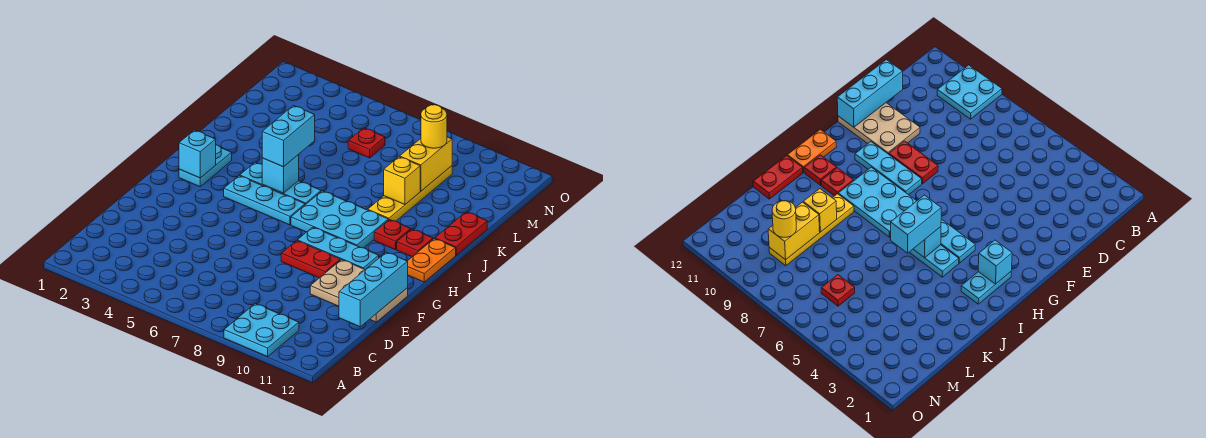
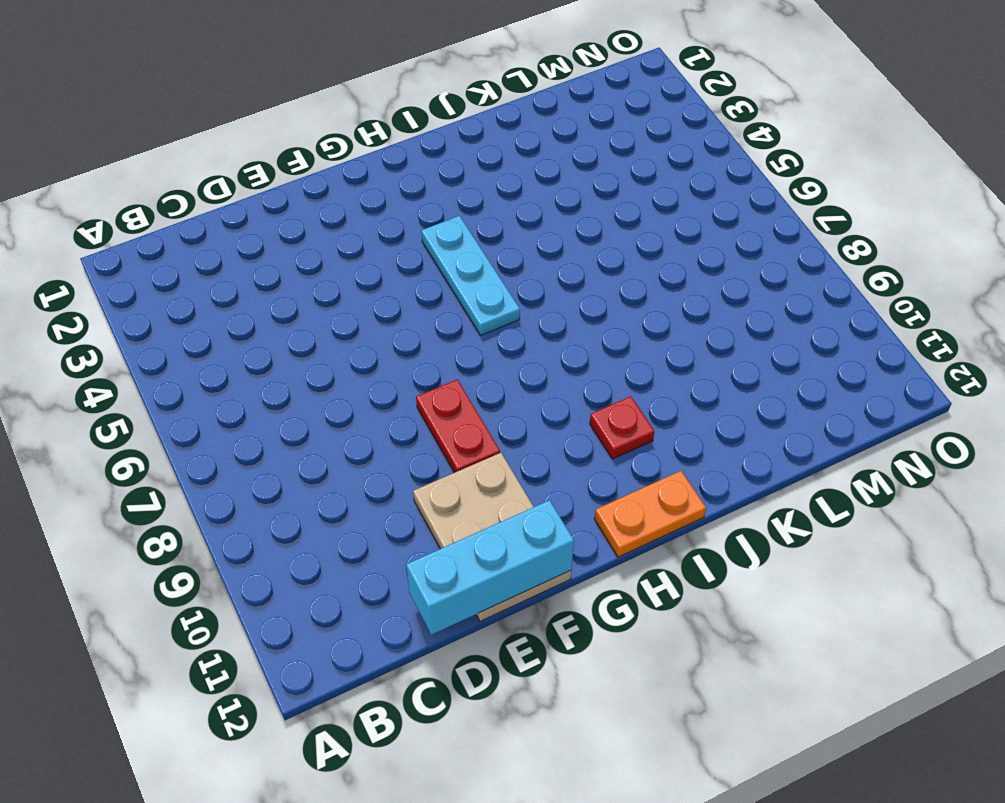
none -> cyan 2x2 plate [224,304,299,357]
none -> cyan 1x3 plate [297,227,379,270]
none -> cyan 1x2 plate [179,145,232,187]

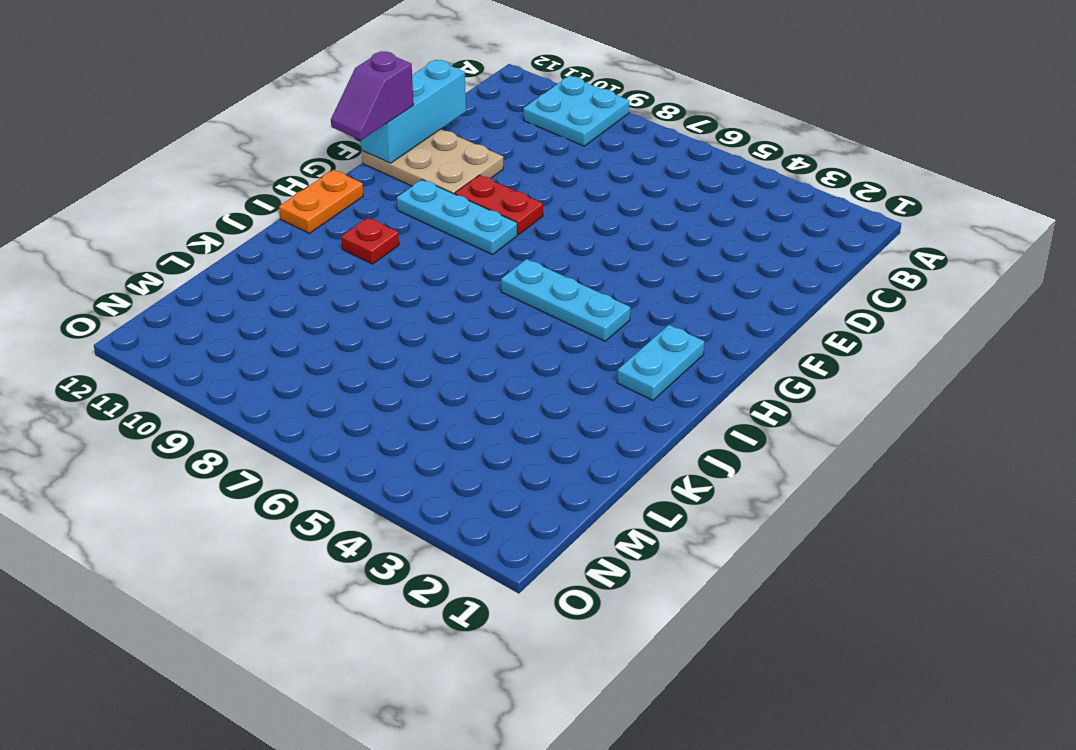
purple 1x2 slope [331,51,414,140] -> none
none -> cyan 2x3 plate [291,191,388,248]
none -> cyan 1x3 plate [240,162,321,205]
none -> red 1x1 plate [397,229,433,257]

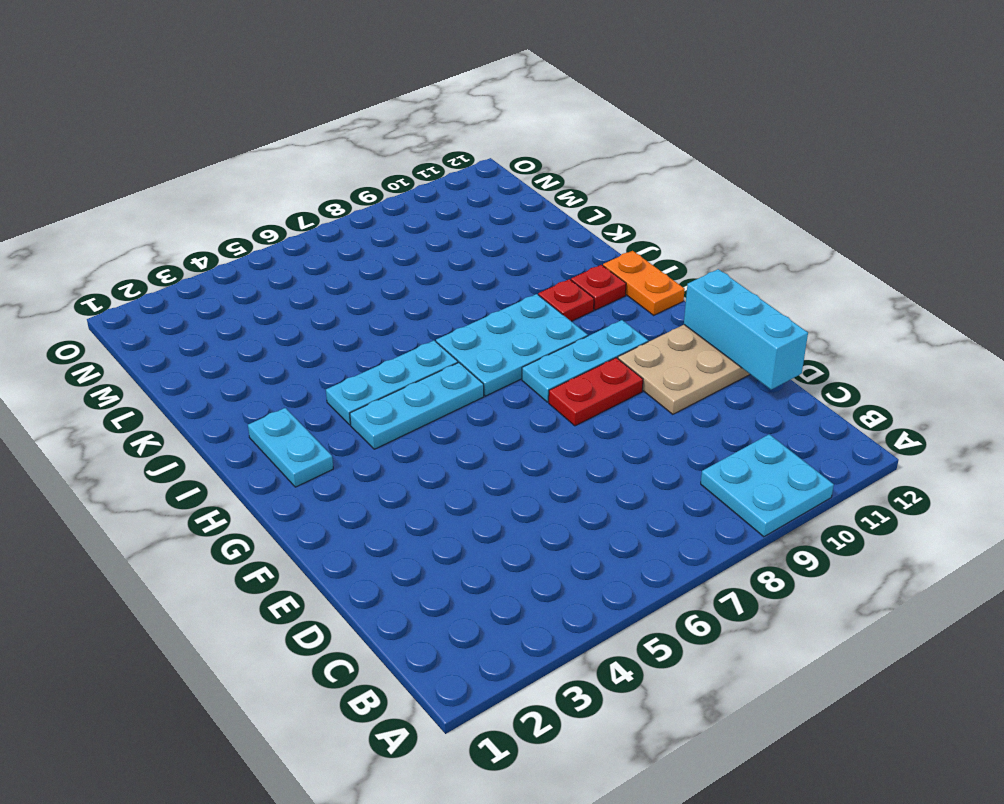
none -> yellow 1x4 plate [368,166,452,221]
none -> red 1x2 plate [435,212,487,255]
none -> red 1x1 plate [348,128,385,158]

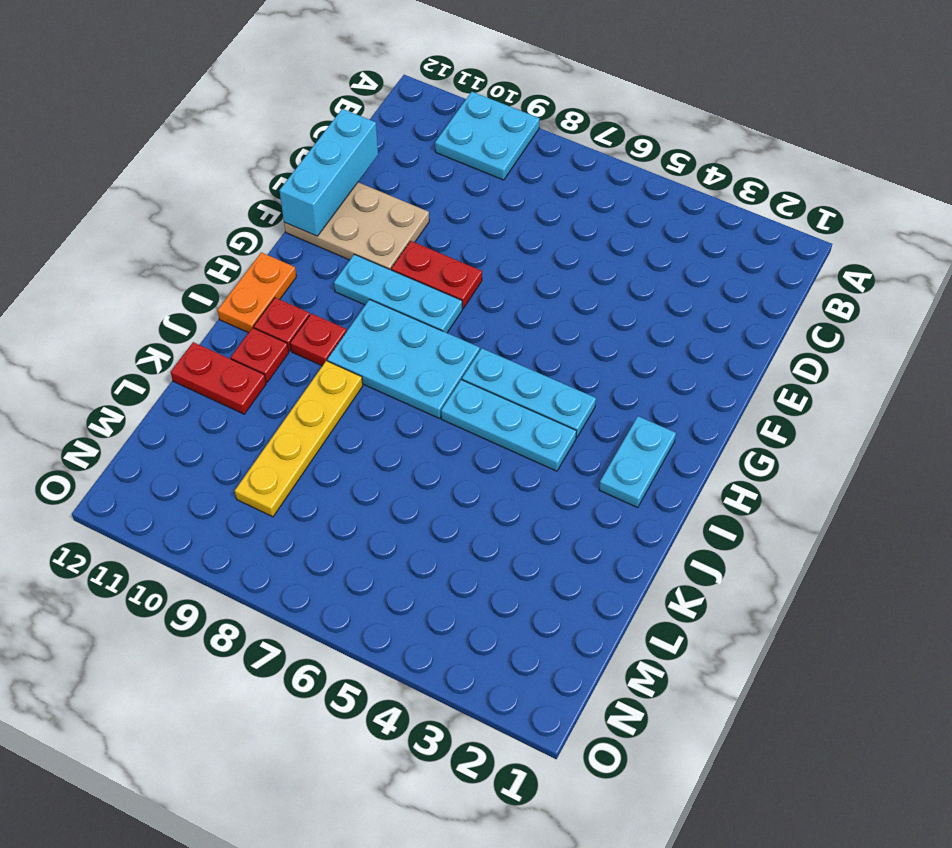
red 1x1 plate [231,328,289,382] -> red 1x1 plate moved to [348,128,385,158]
red 1x2 plate [171,342,266,414] -> red 1x2 plate turned to [435,212,487,255]
none -> cyan 1x1 brick [179,130,216,178]
none -> cyan 1x1 brick [262,155,299,193]
none -> yellow 1x1 brick [384,157,420,204]

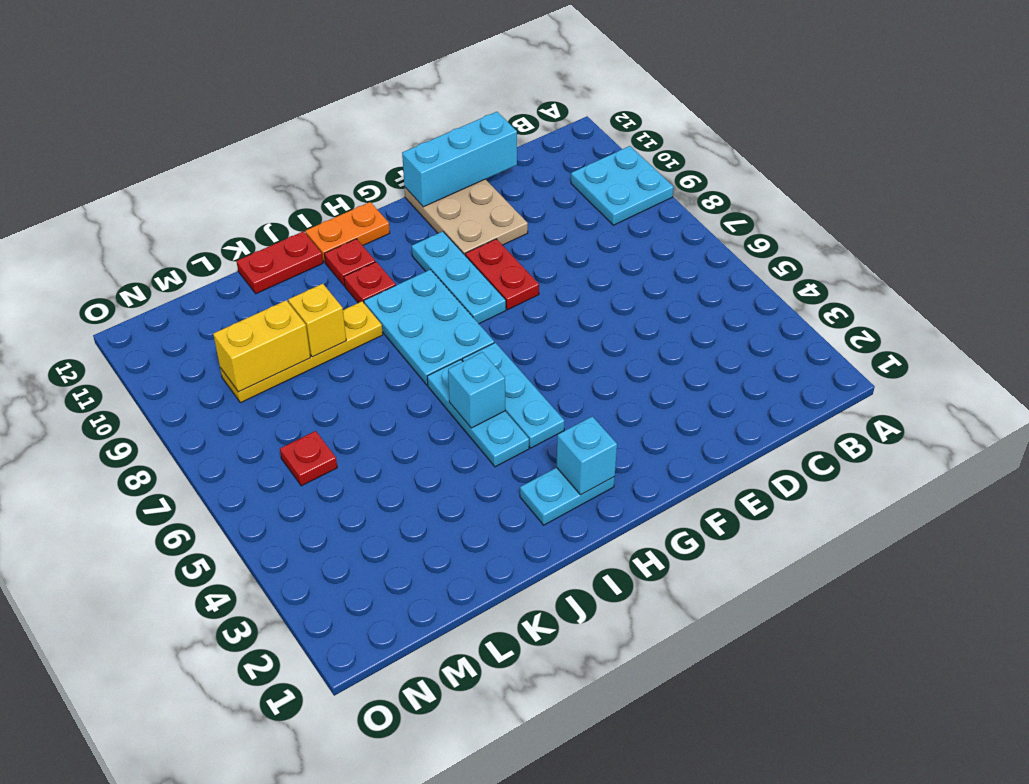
none -> cyan 1x2 brick [262,106,315,167]
none -> yellow 1x1 round brick [421,105,447,148]

